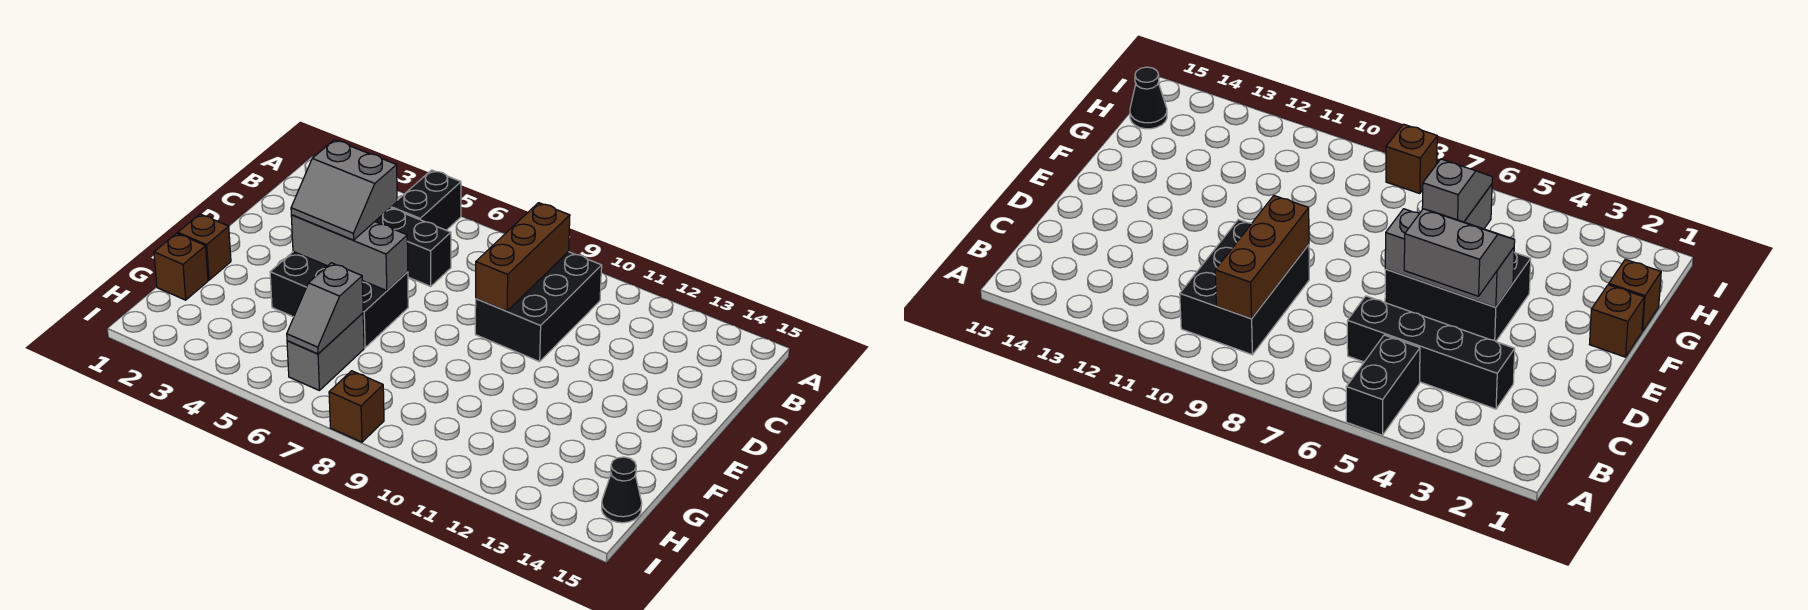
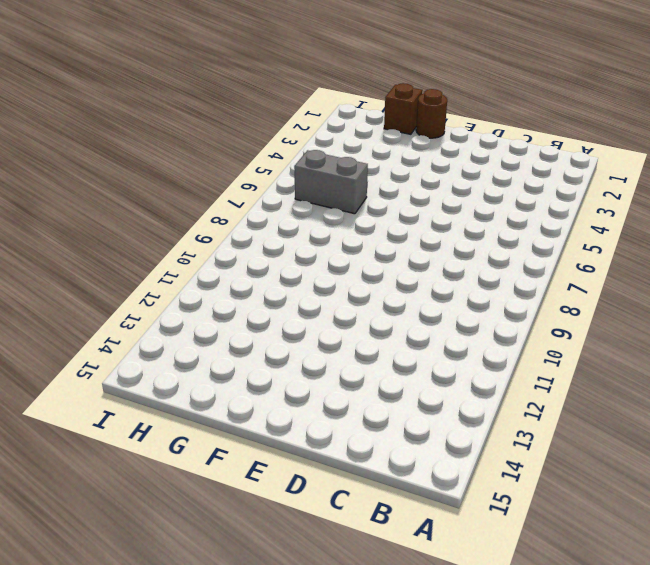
brown 1x1 round brick [416,89,447,138] -> brown 1x1 brick [178,214,231,280]
none -> black 1x2 brick [391,170,461,230]
none -> black 2x3 brick [475,252,602,362]
none -> black 1x4 brick [375,208,451,286]

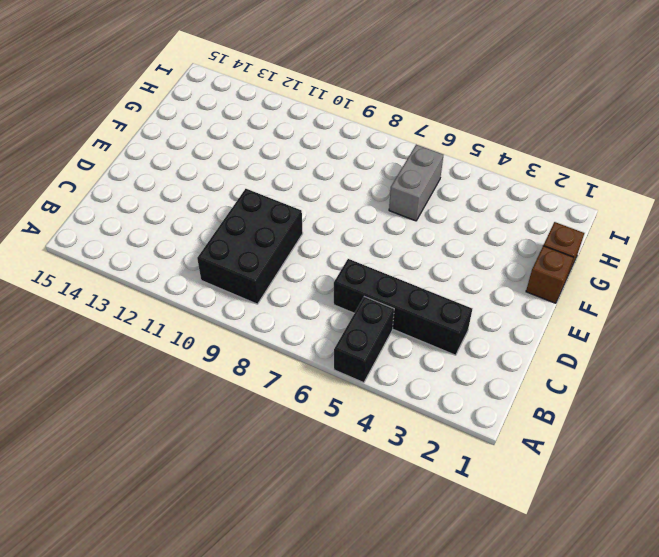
none -> black 2x3 brick [270,252,408,348]
none -> black 1x1 cone [602,457,642,523]
none -> brown 1x1 brick [329,371,384,442]

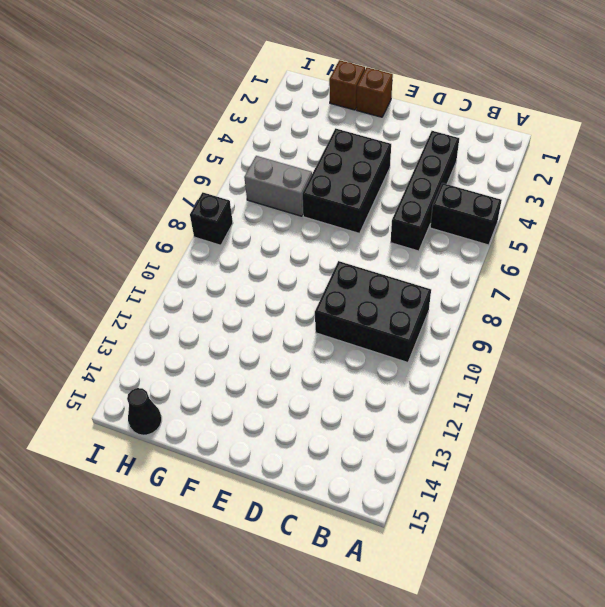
black 1x1 brick [190,192,233,245] -> brown 1x1 brick [329,371,384,442]
none -> brown 1x3 brick [476,203,570,311]
none -> grey 1x3 brick [291,215,408,291]
none -> grey 1x2 slope [287,263,363,354]

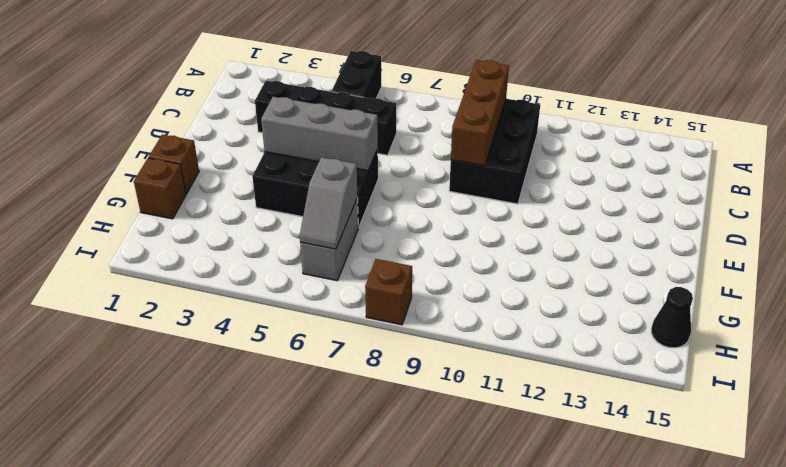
none -> grey 2x2 slope [291,140,397,240]

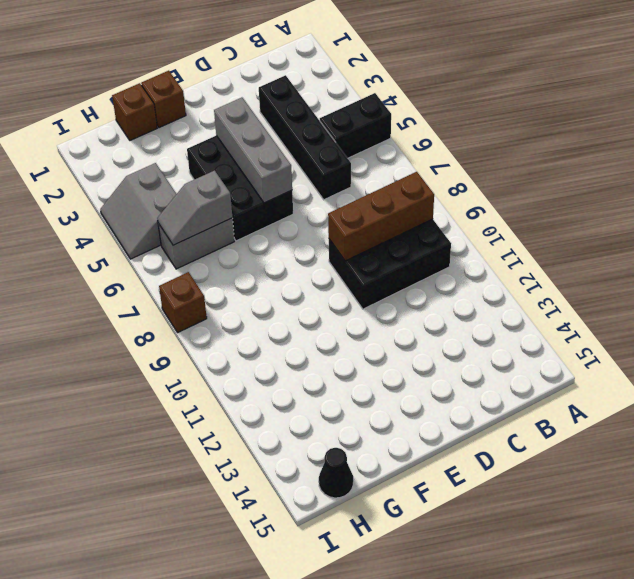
grey 2x2 slope [100,163,176,259] -> grey 2x2 slope moved to [291,140,397,240]

